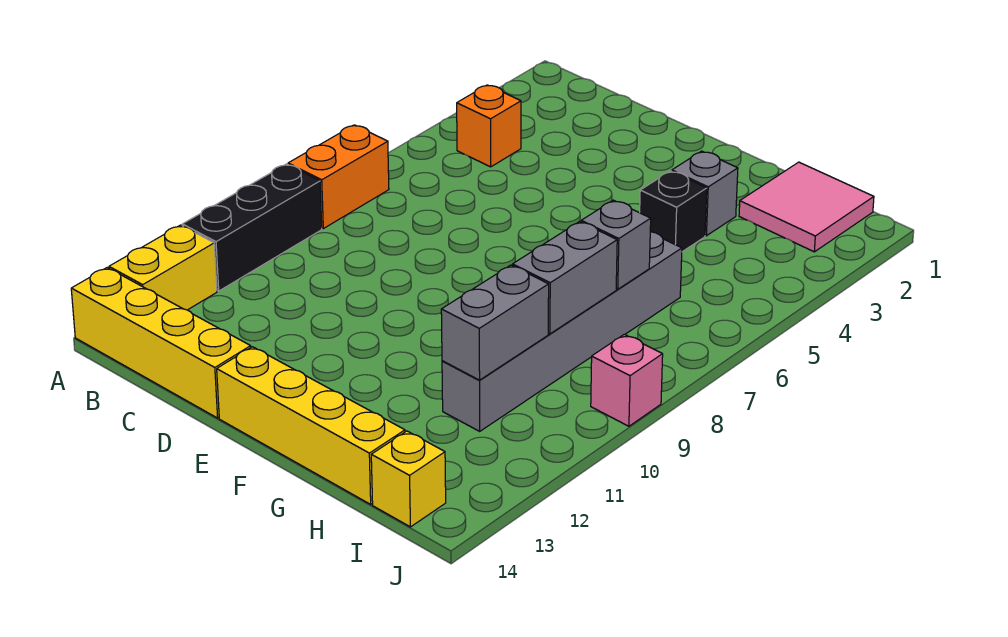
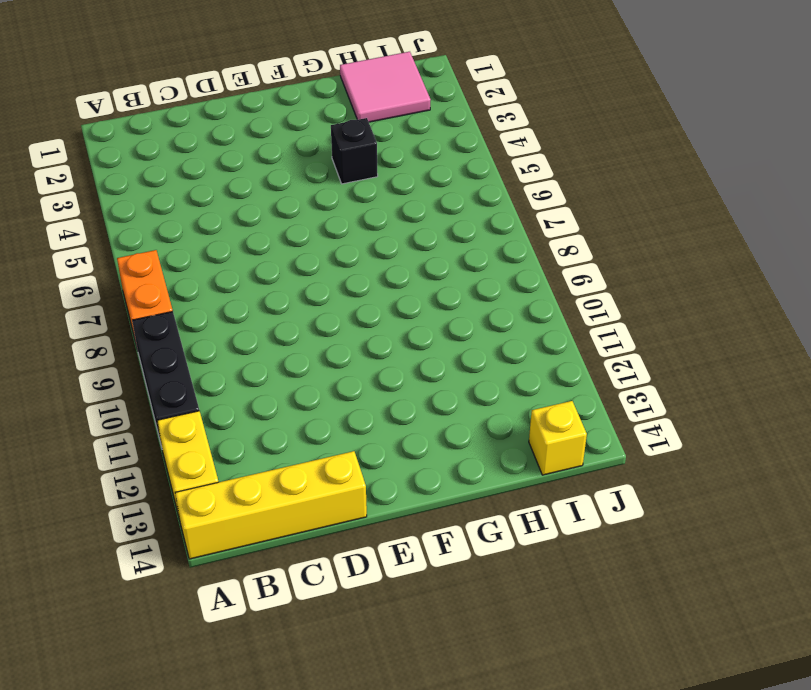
none -> orange 1x1 brick [457,85,521,167]
none -> yellow 1x4 brick [217,347,405,504]
none -> grey 1x1 brick [672,151,738,236]

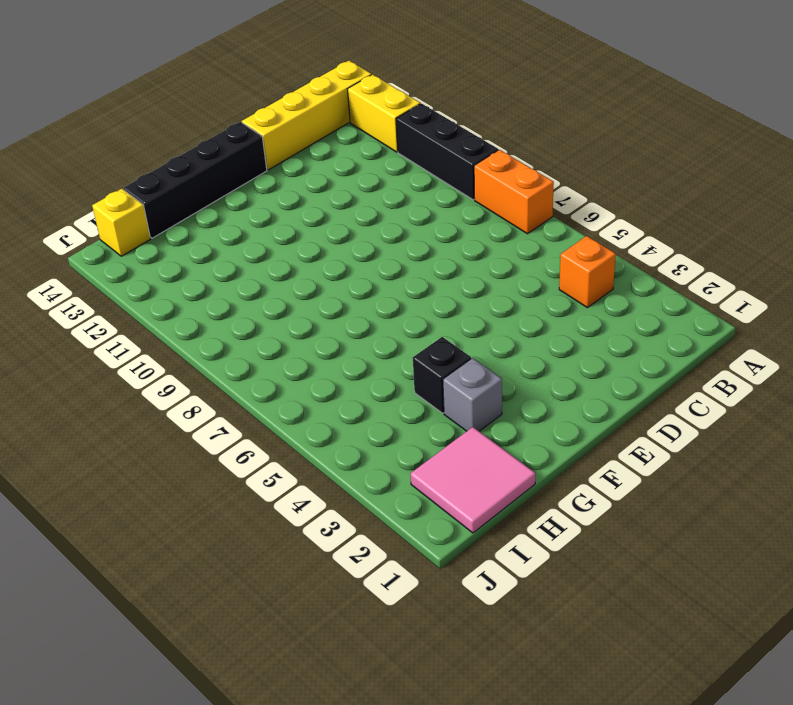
black 1x4 brick [124,122,267,238] -> yellow 1x4 brick [217,347,405,504]
none -> grey 1x6 brick [442,232,682,431]
none -> pink 1x1 brick [591,334,663,426]
none -> grey 1x1 brick [581,200,651,289]

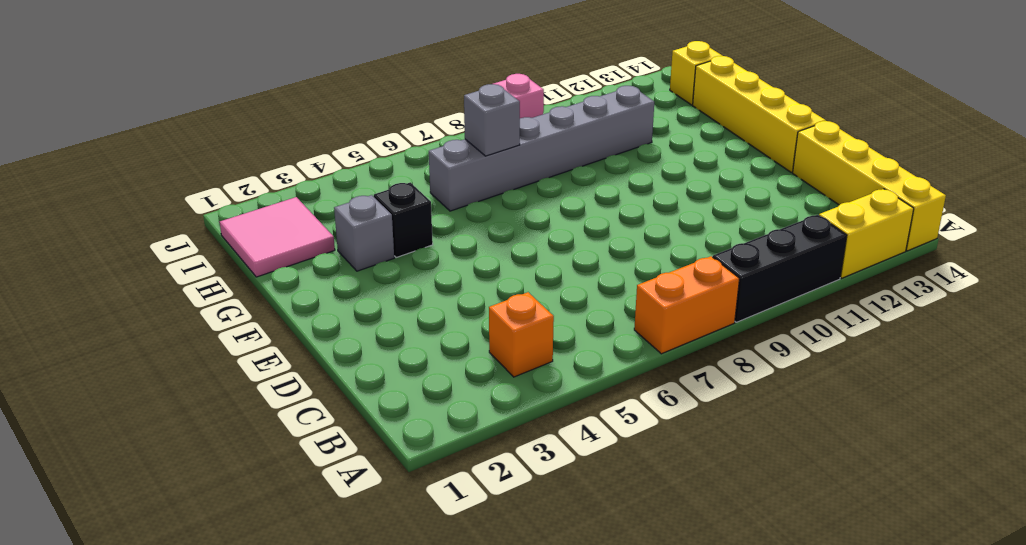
none -> grey 1x2 brick [513,221,617,334]
none -> grey 1x2 brick [441,265,549,380]

